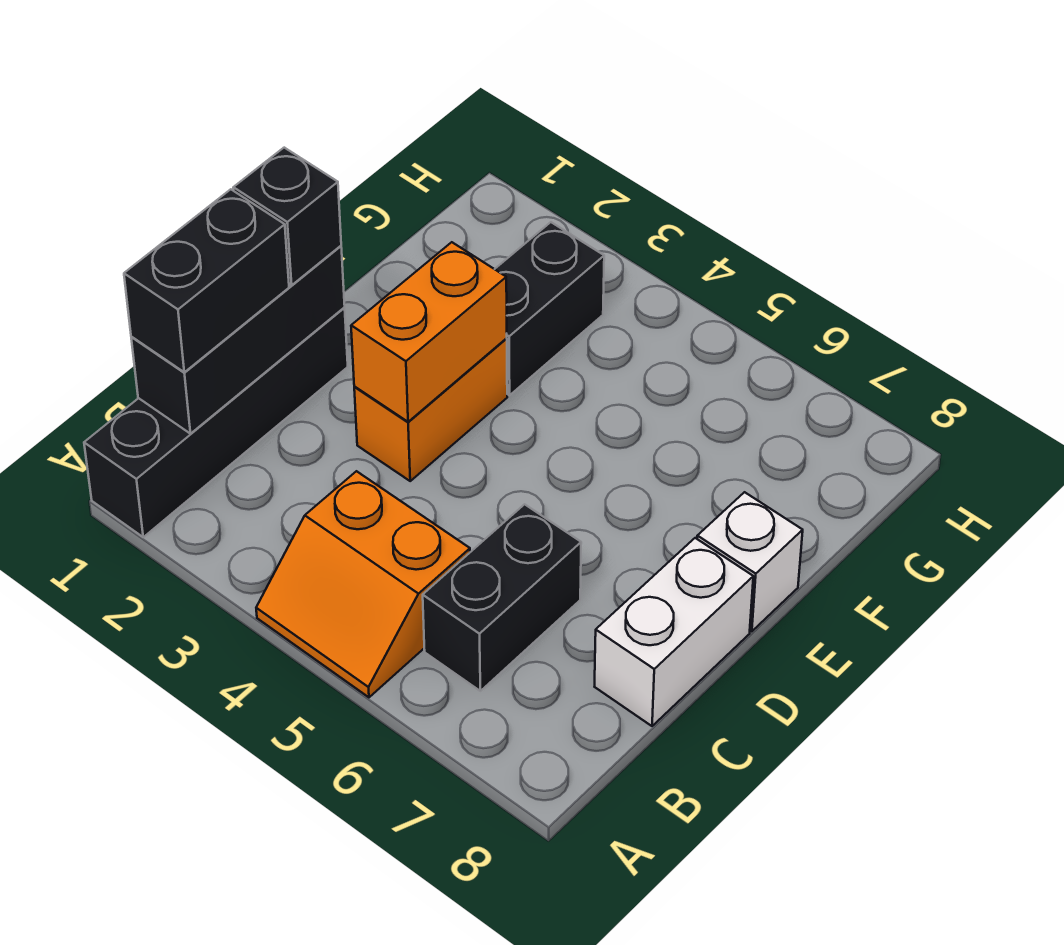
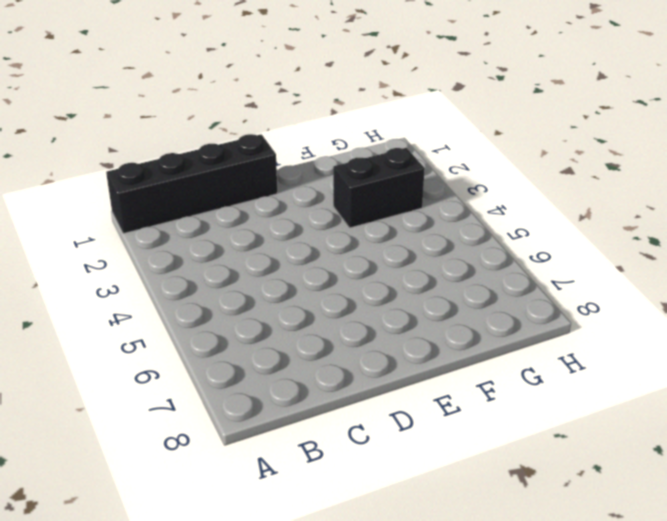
none -> orange 2x2 slope [256,471,470,697]
none -> black 1x2 brick [423,504,581,691]

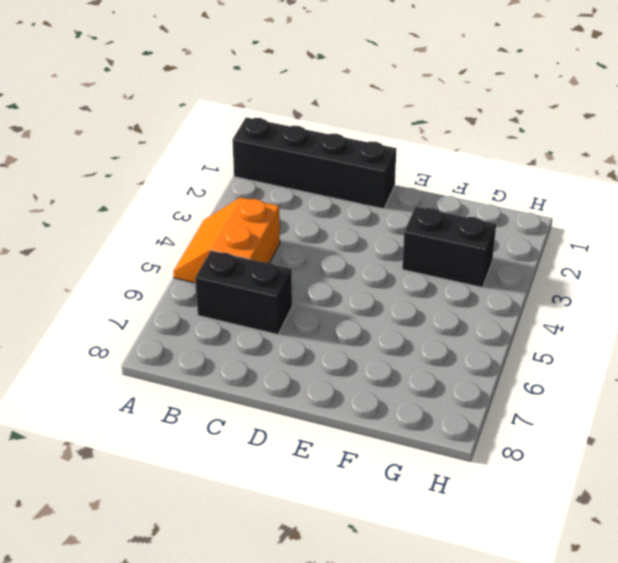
none -> white 1x2 brick [595,538,753,726]
none -> orange 1x2 brick [354,338,507,481]

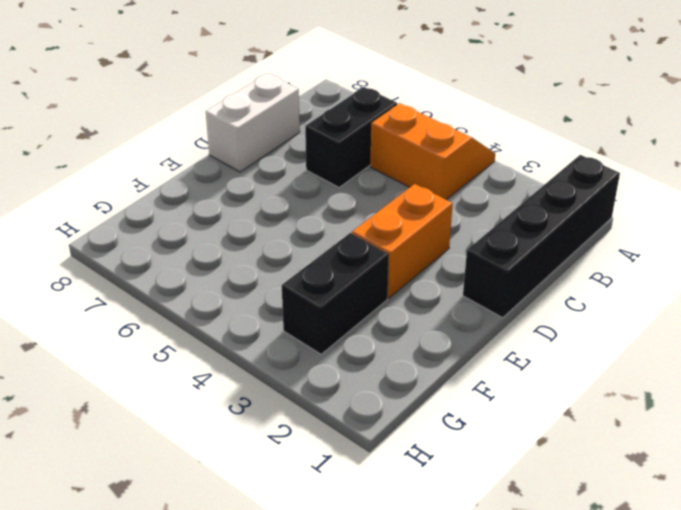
none -> white 1x1 brick [697,492,803,631]
none -> black 1x3 brick [131,246,345,434]

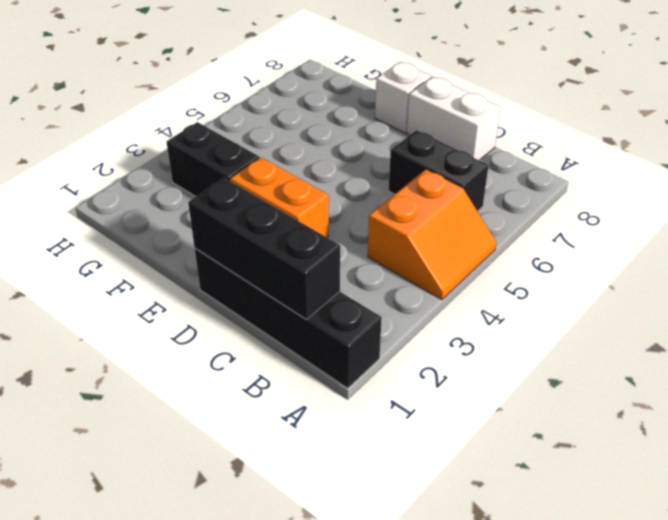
none -> orange 1x2 brick [351,242,507,422]
none -> black 1x2 brick [124,189,289,372]

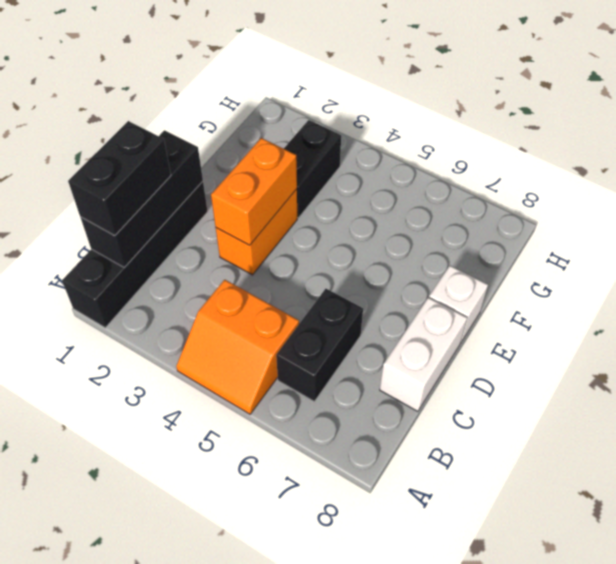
none -> black 1x1 brick [233,148,341,285]

